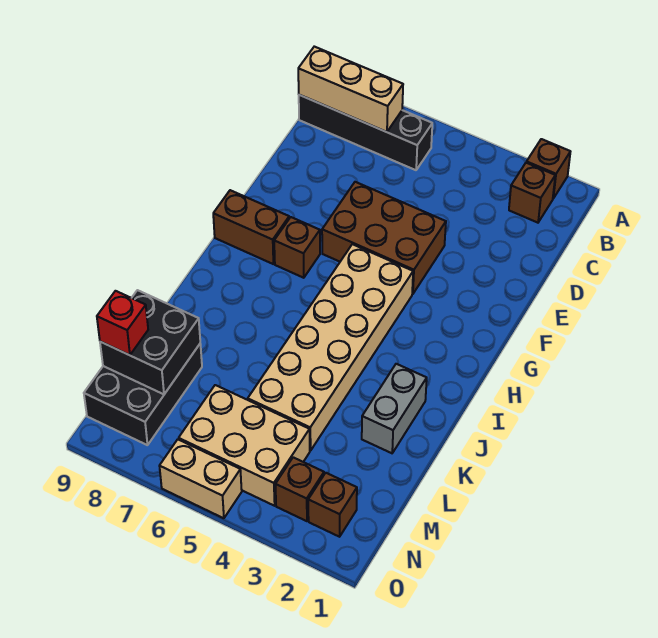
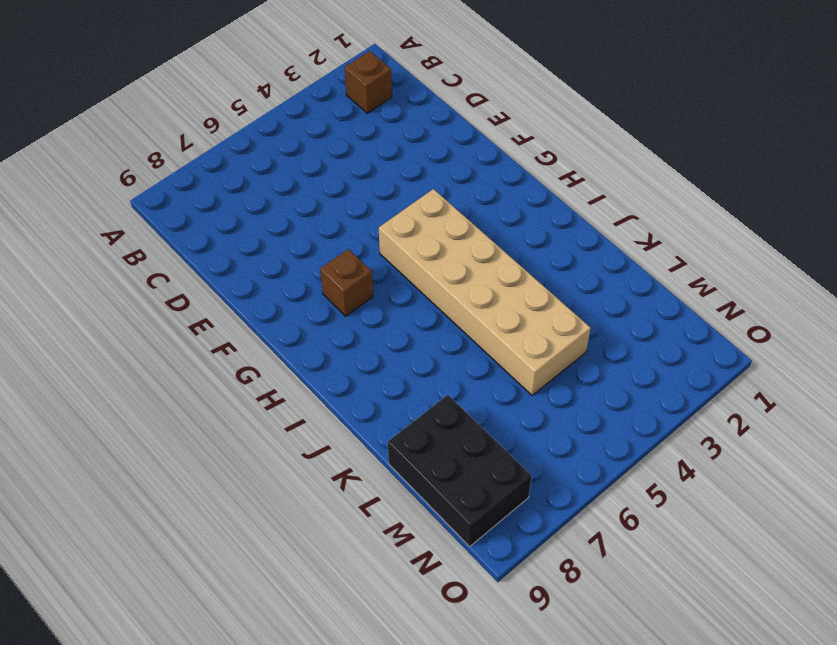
none -> brown 1x1 brick [526,139,570,198]
none -> black 1x4 brick [299,95,432,170]
none -> brown 2x3 brick [322,182,446,294]

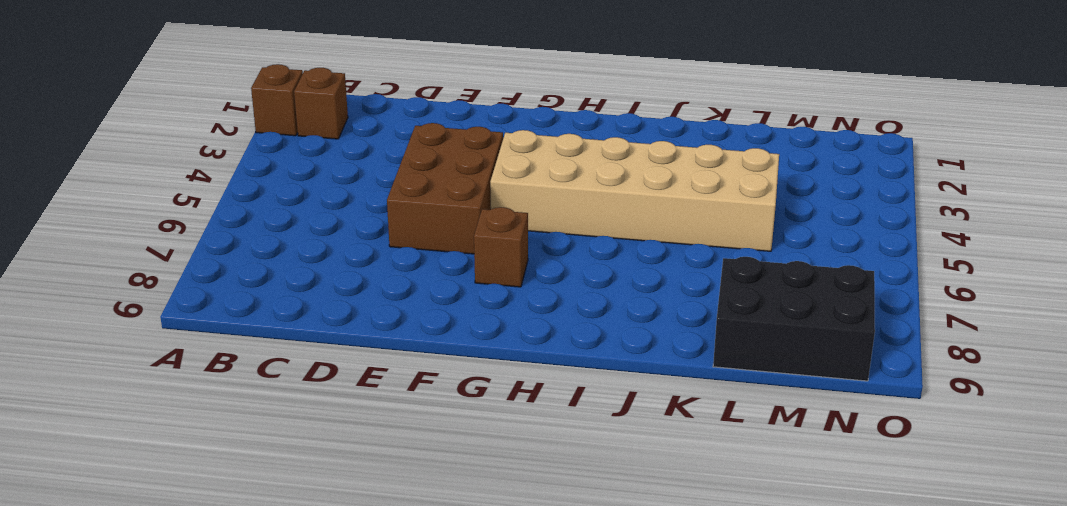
none -> black 1x4 brick [299,95,432,170]
none -> brown 1x2 brick [213,190,289,264]
none -> grey 1x2 brick [362,364,427,453]

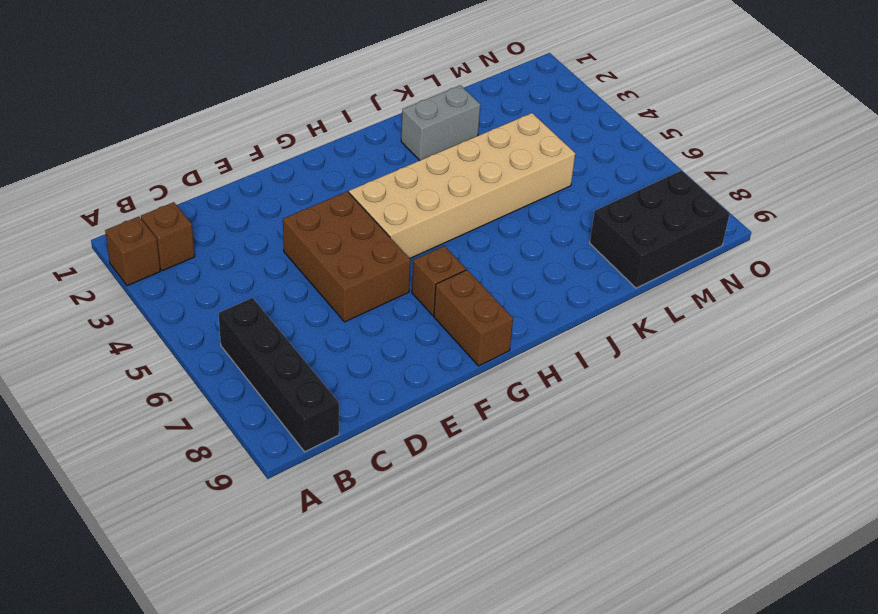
none -> tan 2x3 brick [179,385,310,506]
none -> brown 1x1 brick [308,473,357,537]
none -> brown 1x1 brick [275,457,324,521]

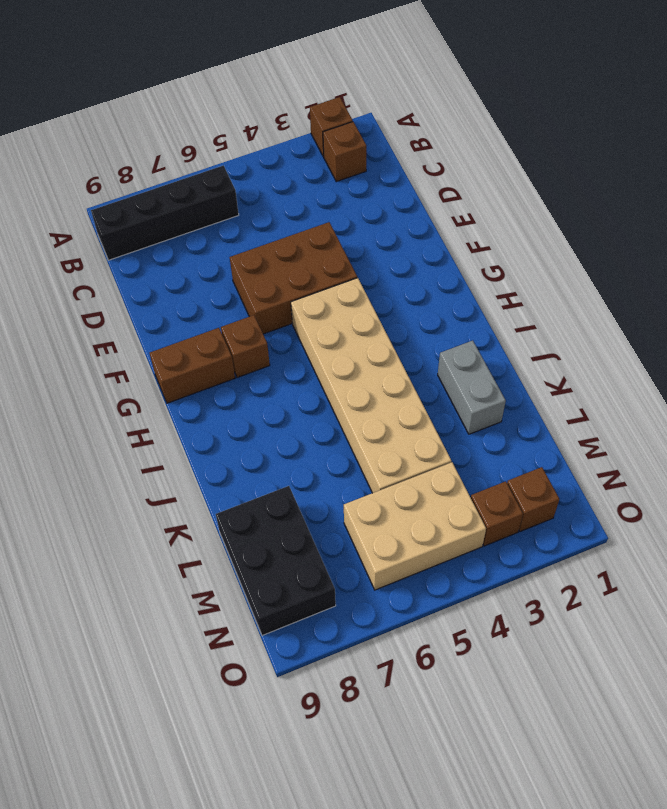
none -> tan 1x2 brick [160,439,242,518]
none -> tan 1x3 brick [298,47,403,132]
none -> black 2x2 brick [100,290,200,394]

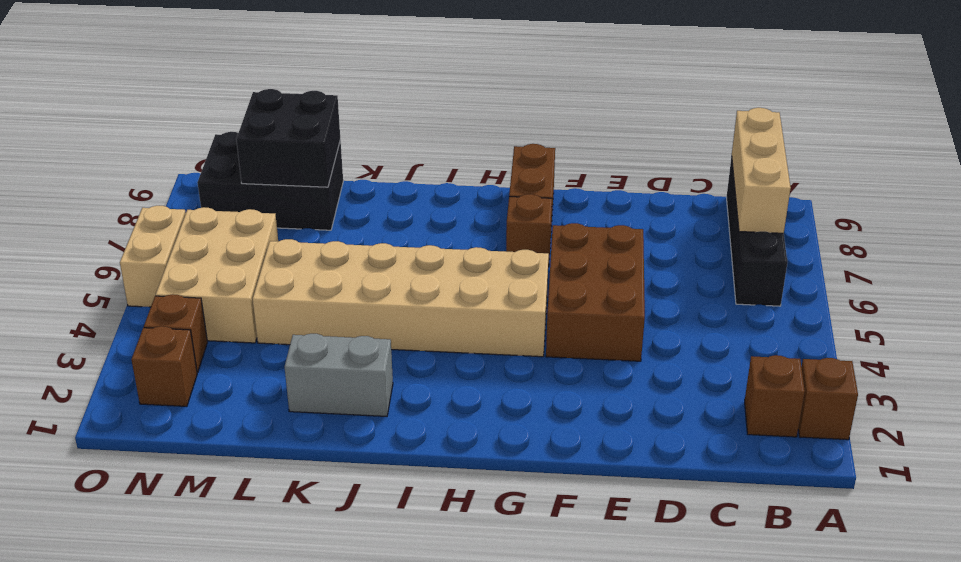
none -> red 1x1 brick [97,291,148,355]

